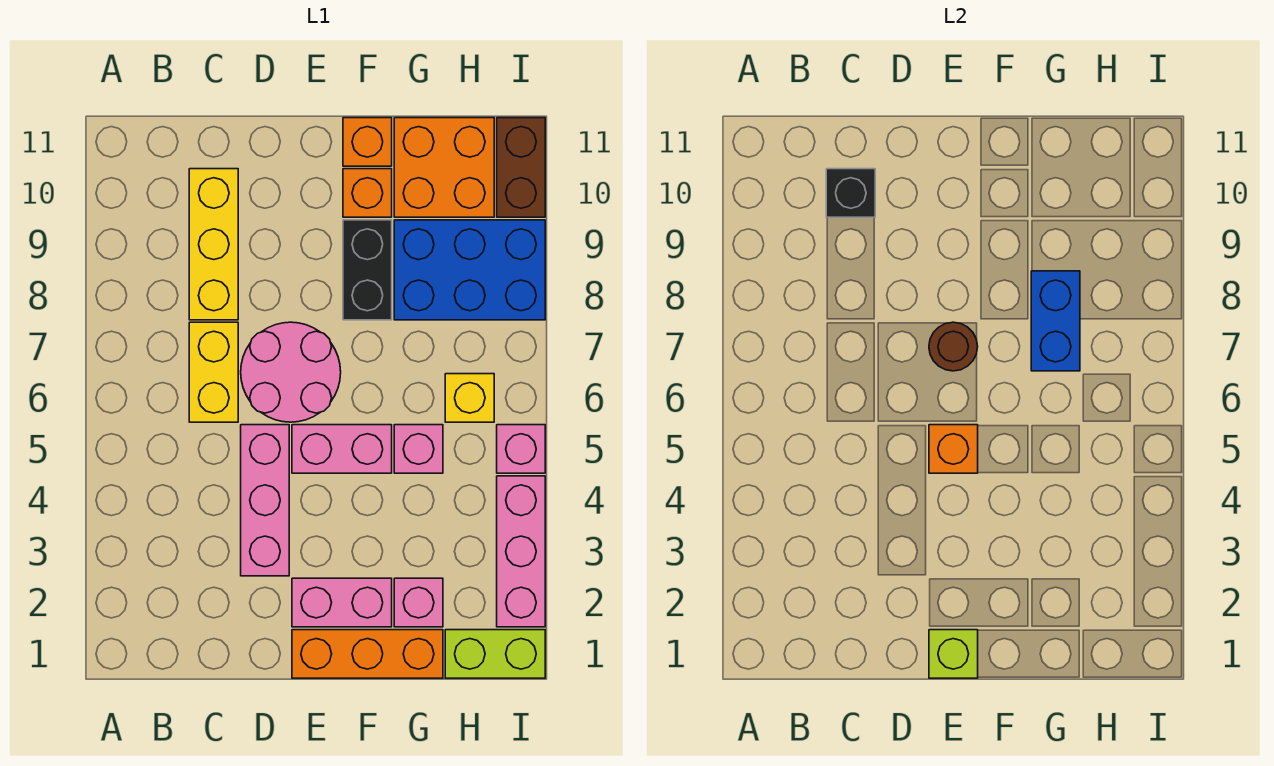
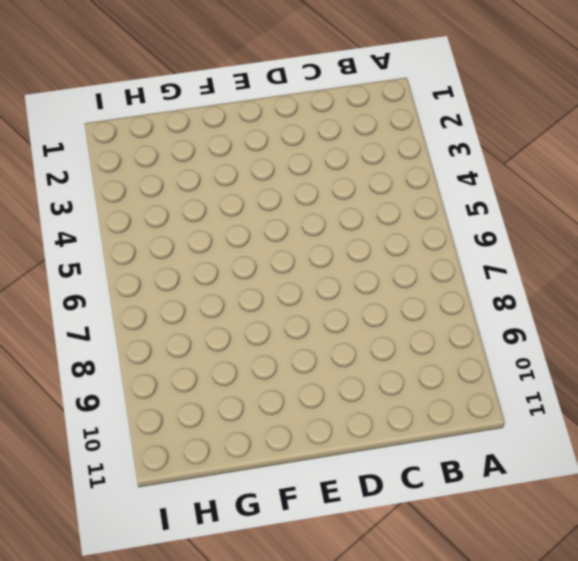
none -> yellow 1x2 brick [189,322,238,422]
none -> yellow 1x3 brick [189,169,238,320]
none -> pink 1x3 brick [241,425,289,576]

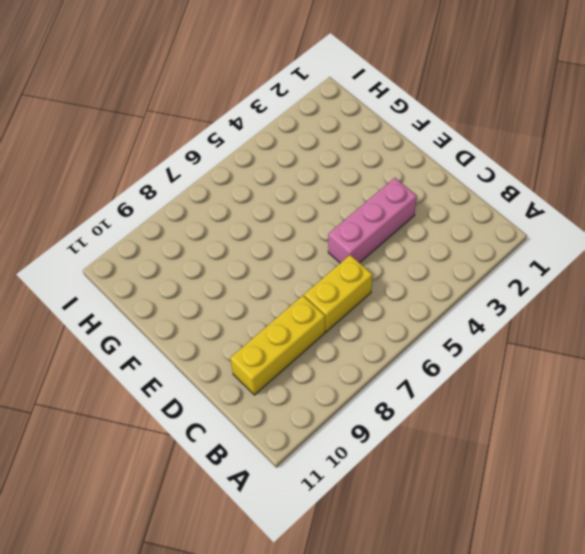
none -> pink 2x2 round brick [241,322,341,422]
none -> orange 1x3 brick [292,630,443,678]
none -> pink 1x2 brick [292,578,392,627]

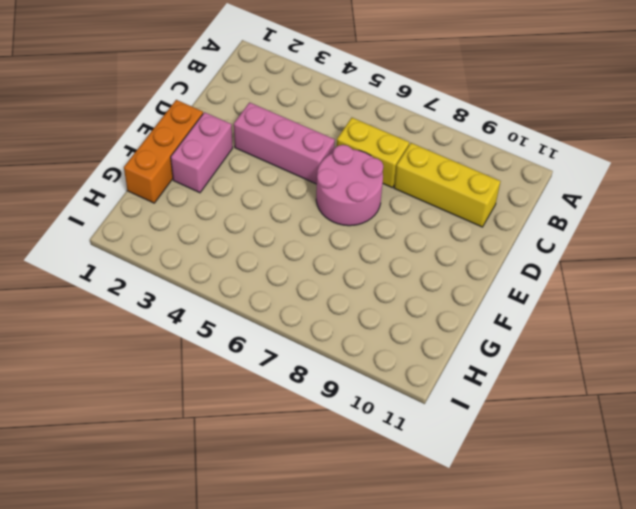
none -> pink 1x2 brick [292,425,392,473]
none -> black 1x2 brick [343,220,392,320]
none -> orange 1x1 brick [343,169,392,217]

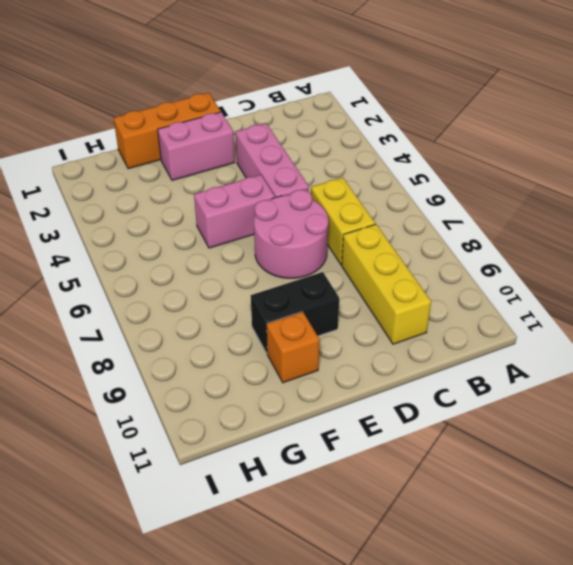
black 1x2 brick [251,272,339,353] -> black 1x2 brick turned to [343,220,392,320]
none -> orange 1x1 brick [343,118,392,166]
none -> pink 1x1 brick [394,578,443,627]
none -> pink 1x1 brick [394,425,443,473]

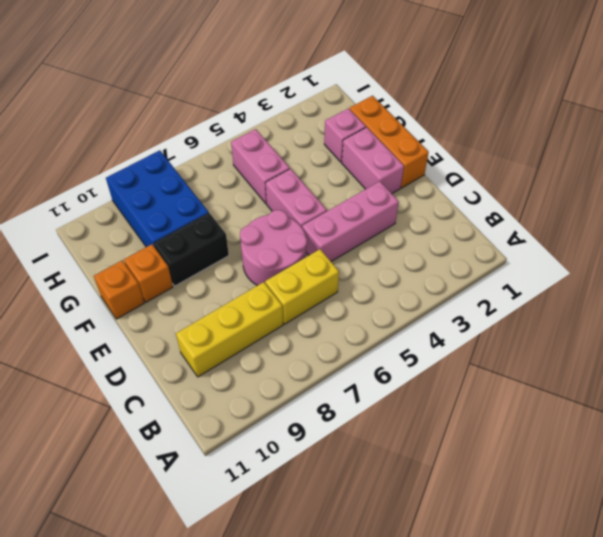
pink 1x2 brick [231,129,290,204] -> pink 1x1 brick [394,425,443,473]
none -> orange 2x2 brick [394,118,494,217]
none -> lime 1x2 brick [445,630,545,678]
none -> yellow 1x1 brick [445,374,494,422]

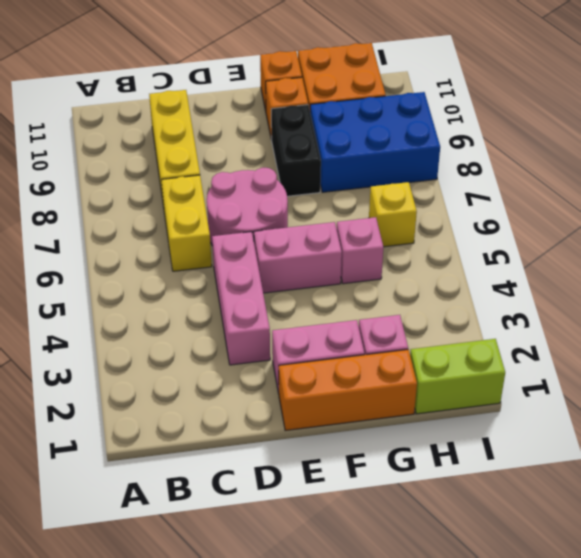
none -> pink 1x3 brick [497,476,545,627]
none -> pink 1x1 brick [497,425,545,473]
none -> brown 1x2 brick [497,118,545,217]

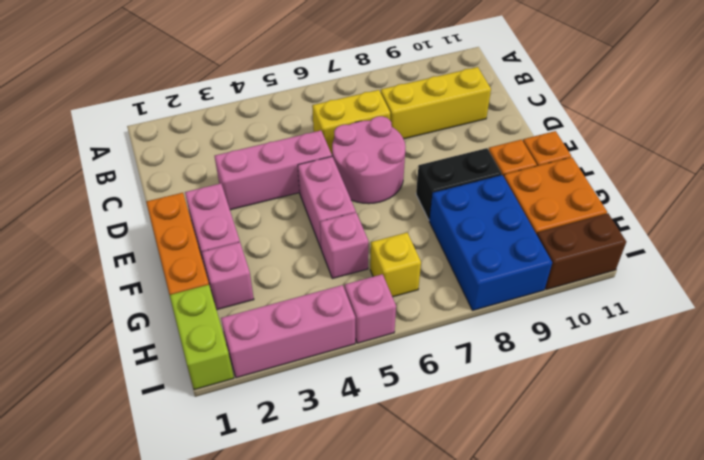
none -> black 1x1 brick [826,169,875,217]
none -> lime 1x1 brick [929,630,978,678]
none -> orange 1x1 brick [929,425,978,473]

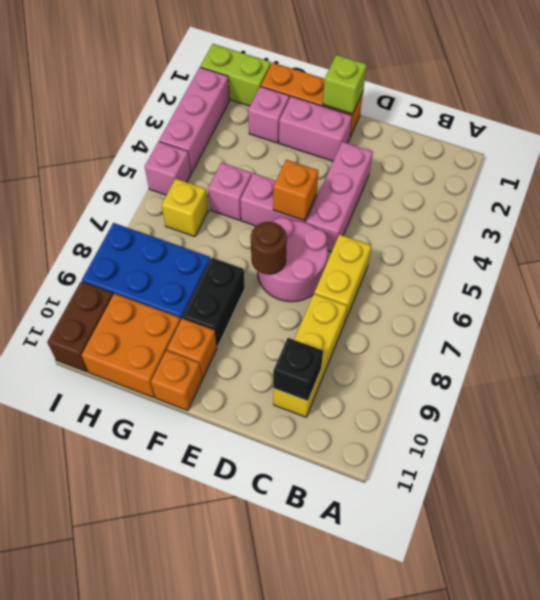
none -> blue 1x2 brick [1031,271,1080,371]

